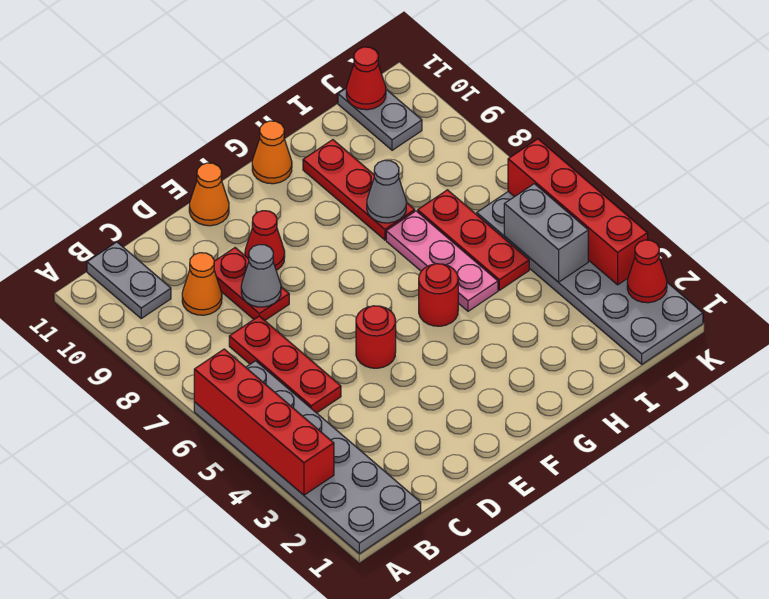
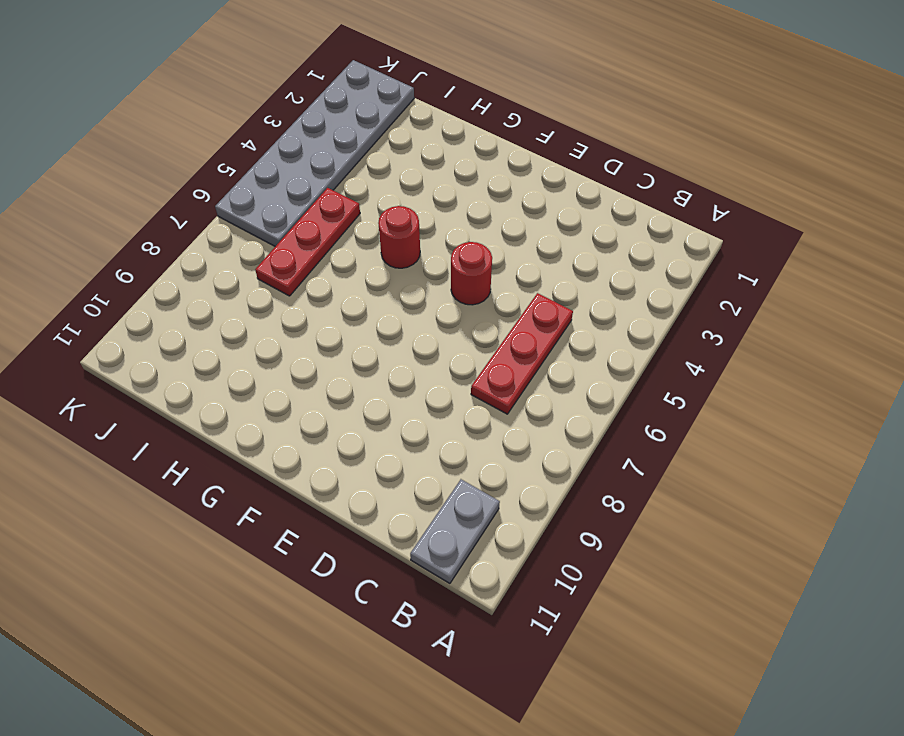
none -> grey 2x6 plate [194,361,421,554]
none -> orange 1x1 cone [182,253,222,315]
none -> red 1x2 plate [214,248,289,320]

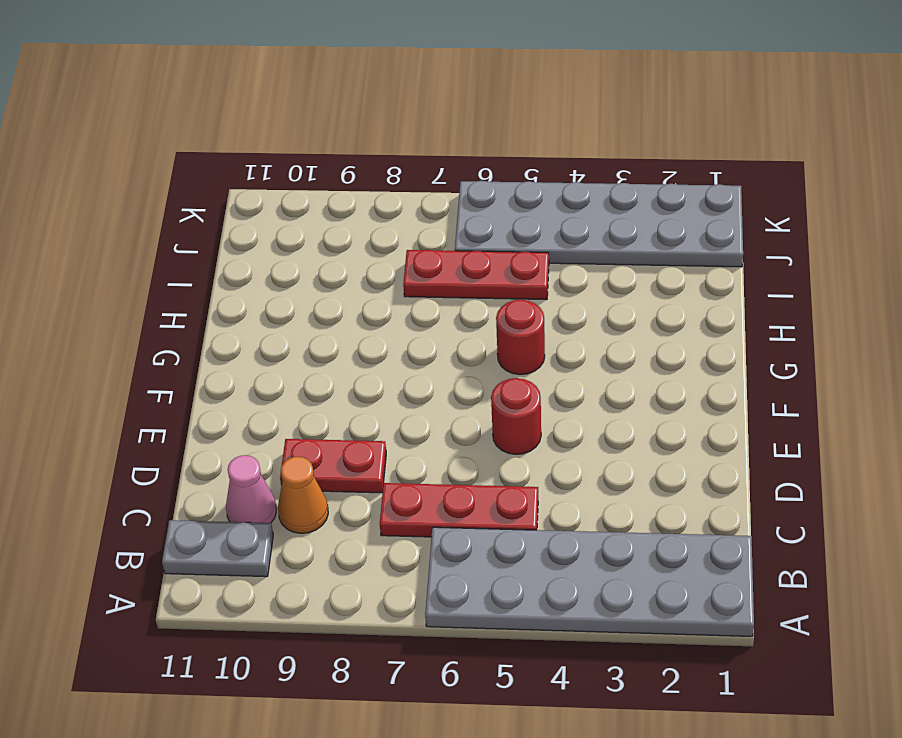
pink 1x1 cone [226,455,276,523] -> none
none -> red 1x1 cone [245,211,285,270]
none -> orange 1x1 cone [189,163,229,226]
none -> orange 1x1 cone [252,121,292,184]

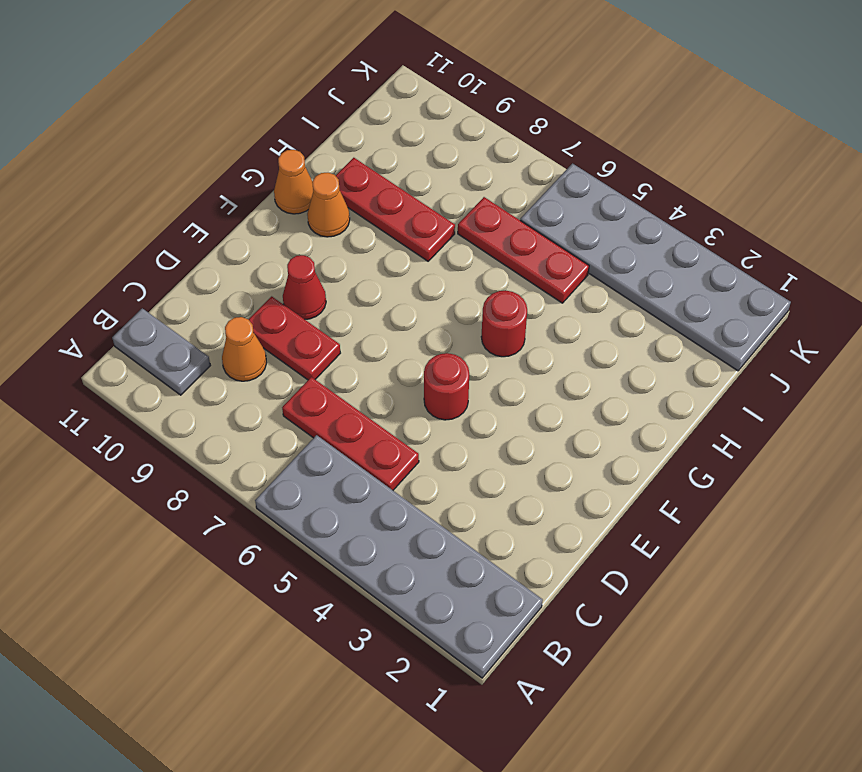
orange 1x1 cone [307,173,350,237] -> orange 1x1 cone moved to [189,163,229,226]
none -> pink 1x3 plate [386,211,498,311]
none -> grey 1x2 plate [338,89,422,150]
none -> red 1x4 brick [194,349,334,495]

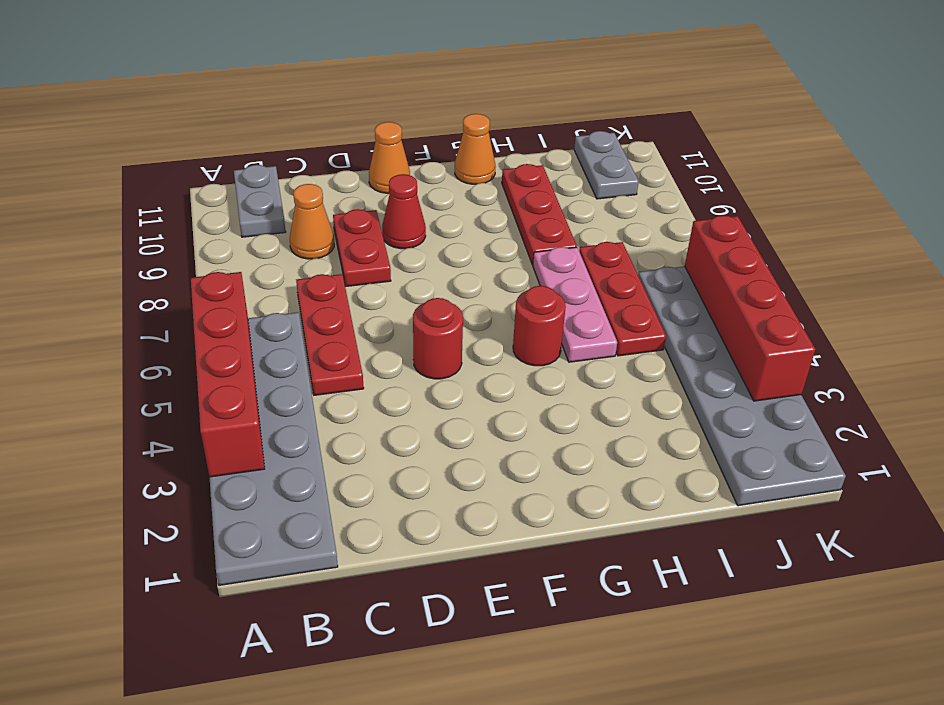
none -> grey 1x1 cone [241,245,281,307]
none -> grey 1x1 cone [367,160,406,223]
none -> grey 1x2 brick [504,184,588,282]

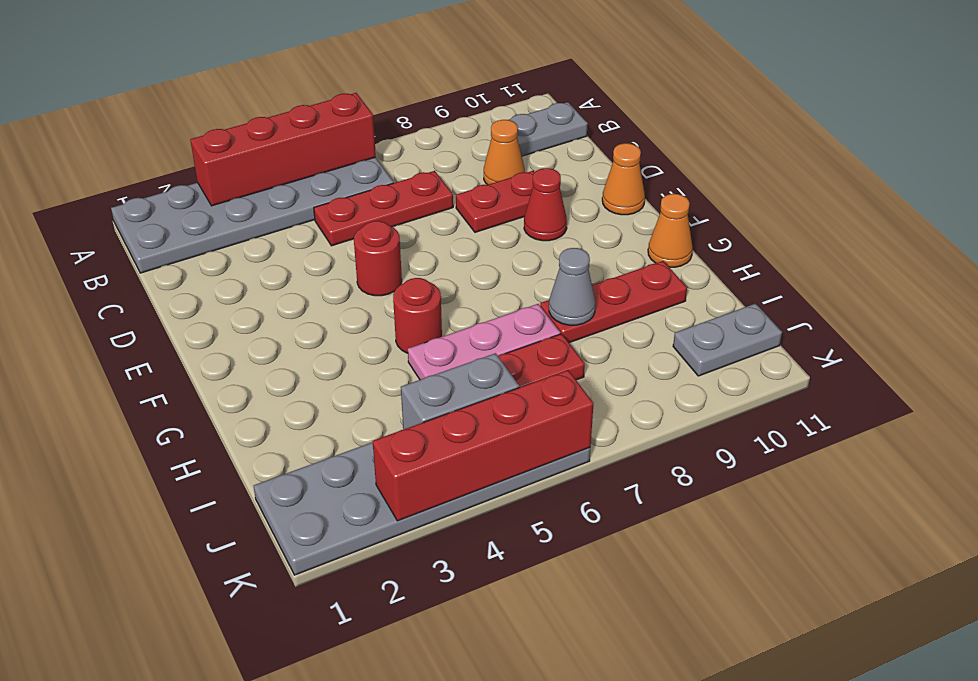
none -> grey 1x1 cone [241,245,281,307]
none -> red 1x1 cone [346,47,386,110]
none -> red 1x1 cone [627,240,667,303]

